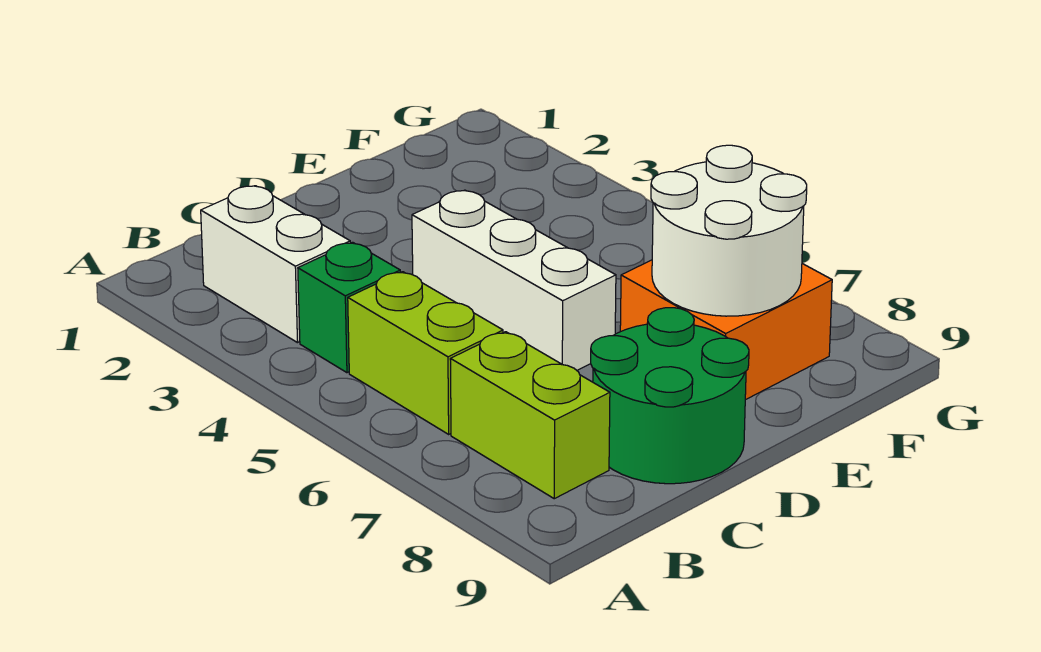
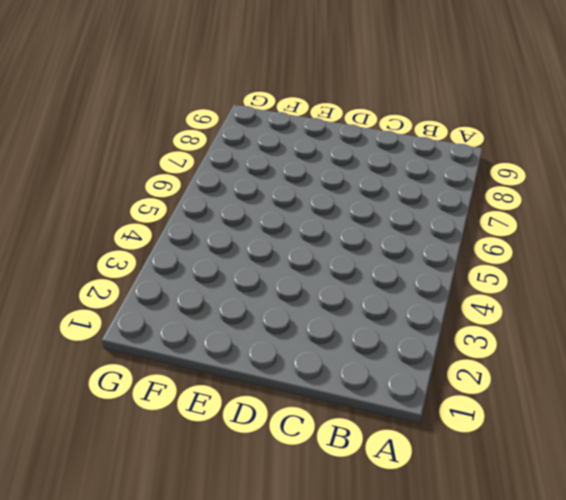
none -> white 1x2 brick [201,186,350,343]
none -> green 1x1 brick [298,242,400,373]

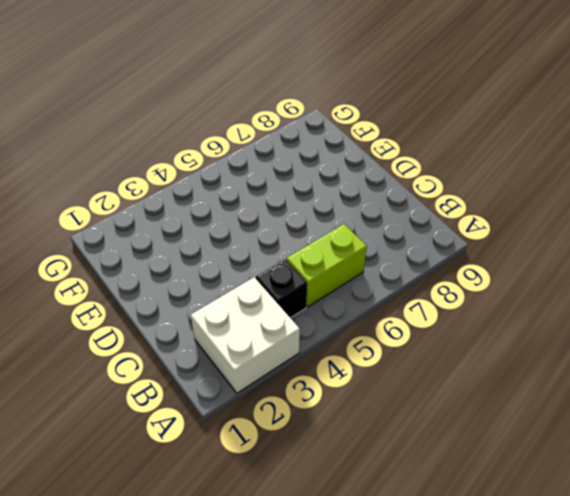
white 2x2 brick [191,277,300,393] -> white 1x2 brick [201,186,350,343]
black 1x1 brick [256,259,307,318] -> green 1x1 brick [298,242,400,373]
none -> lime 1x2 brick [450,332,610,499]
none -> green 2x2 round brick [591,308,749,484]

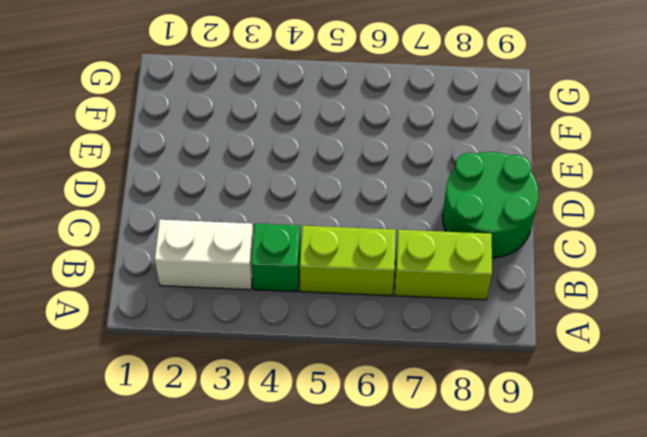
none -> white 1x3 brick [412,190,616,370]
none -> orange 2x2 brick [620,260,832,400]

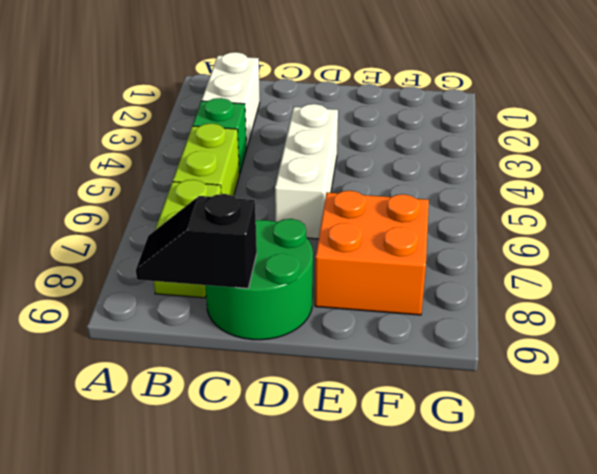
black 1x2 slope [136,194,257,288] -> none
none -> white 2x2 round brick [651,145,807,316]

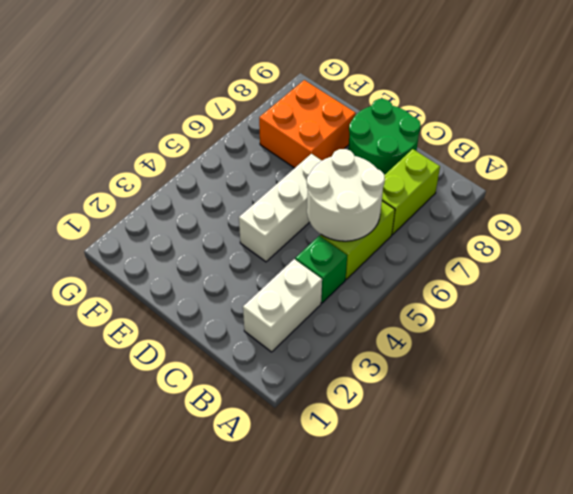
white 2x2 round brick [307,149,385,241] -> white 2x2 round brick moved to [651,145,807,316]

